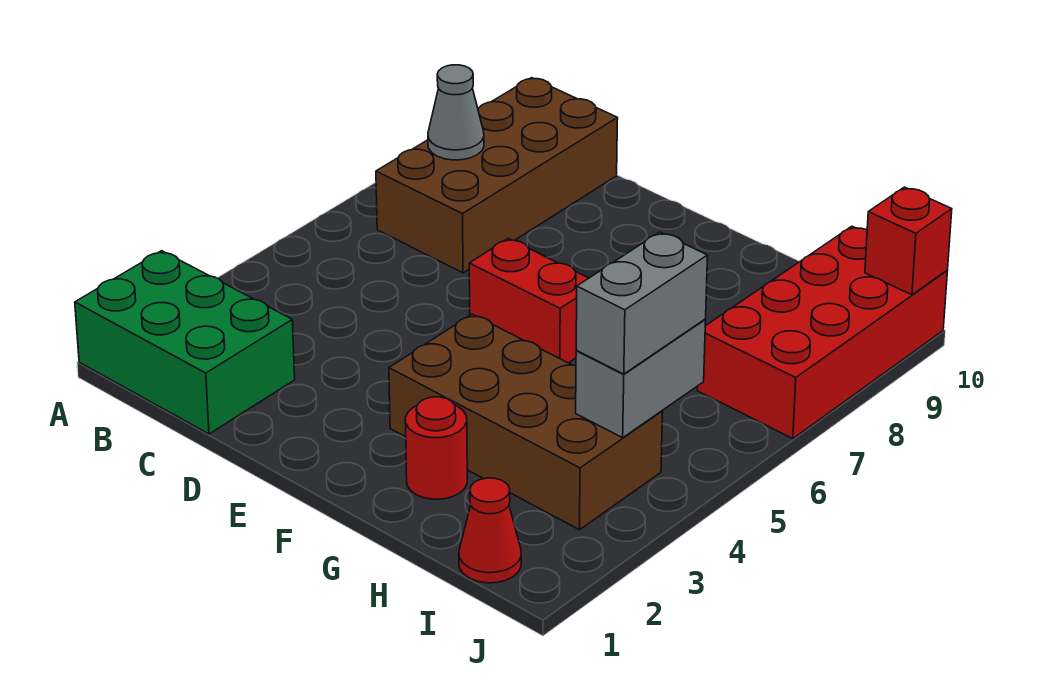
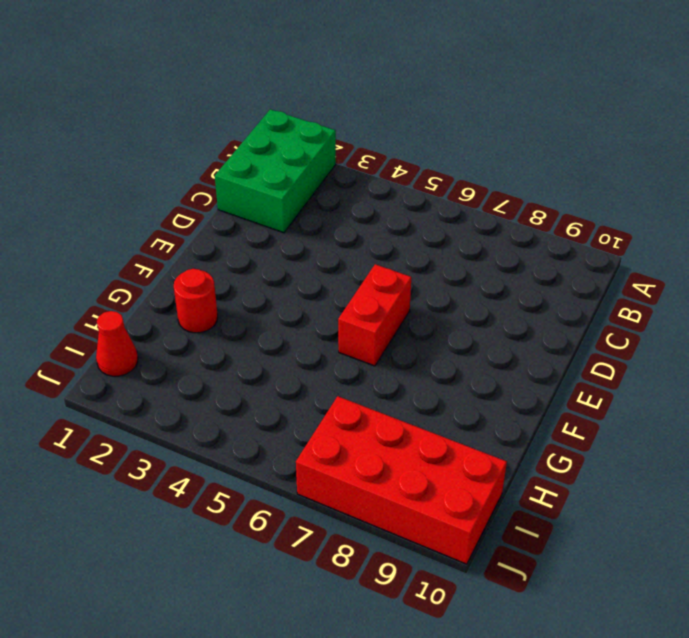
none -> brown 2x4 brick [376,78,618,273]
none -> brown 2x4 brick [389,314,663,530]

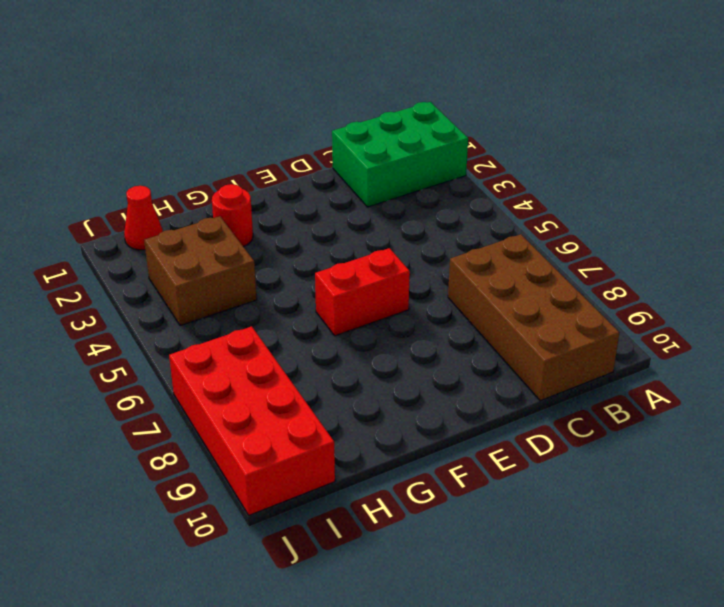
brown 2x2 brick [144,216,257,326] -> brown 2x4 brick [389,314,663,530]
none -> grey 1x1 cone [428,65,484,160]
none -> grey 1x2 brick [576,320,706,438]

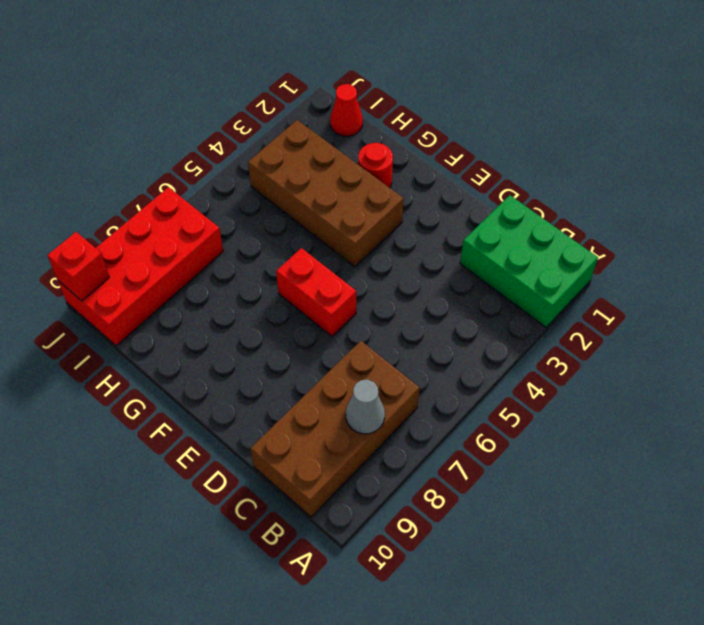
none -> grey 1x2 brick [576,320,706,438]
none -> grey 1x2 brick [576,232,708,374]

